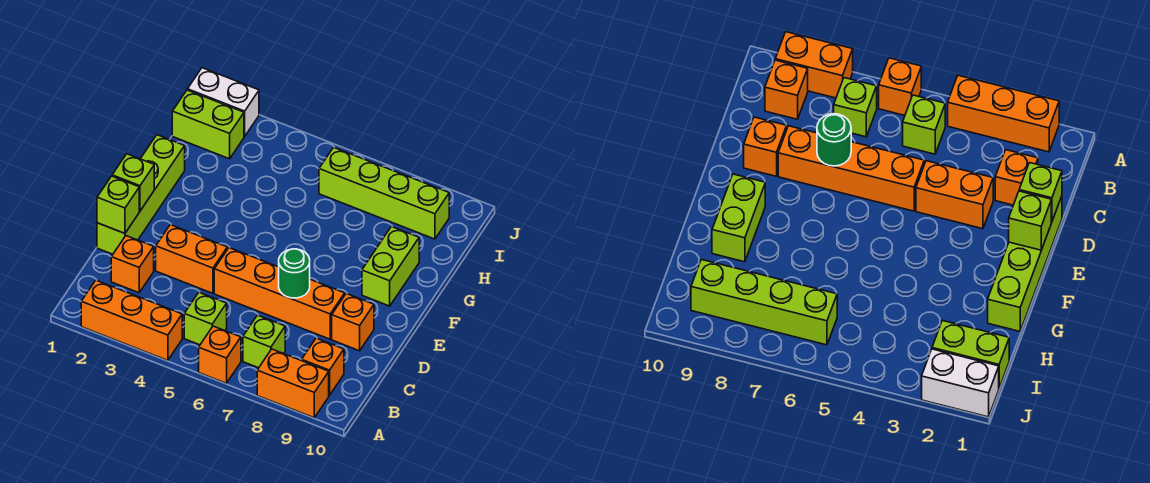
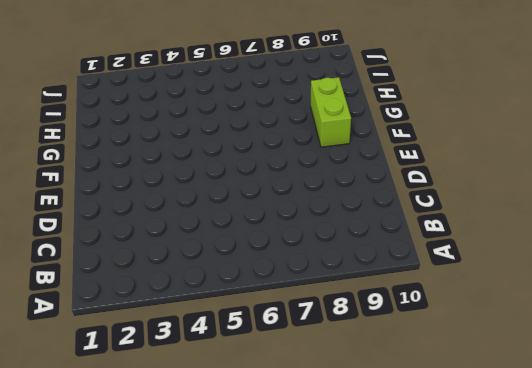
none -> orange 1x3 brick [81,280,182,360]
none -> orange 1x1 brick [199,326,241,383]
none -> orange 1x2 brick [257,349,329,418]

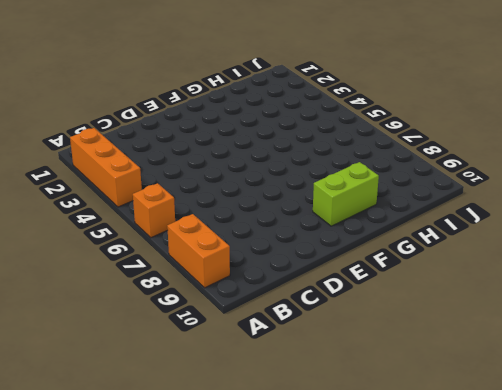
none -> lime 1x1 brick [184,293,227,345]
none -> lime 1x1 brick [243,315,285,368]
none -> orange 1x1 brick [302,338,344,395]

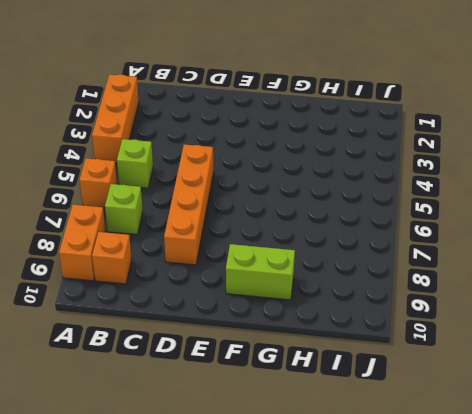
none -> orange 1x1 brick [111,236,154,293]
none -> lime 1x4 brick [97,135,185,254]
none -> orange 1x2 brick [156,225,227,293]

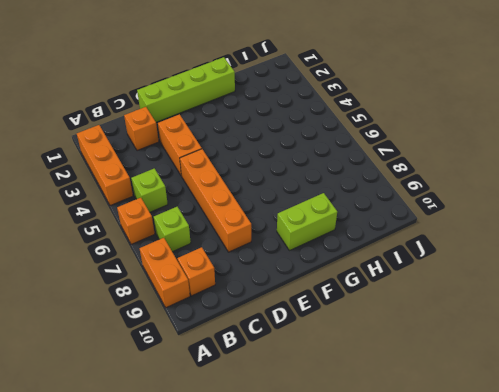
none -> orange 1x1 brick [332,294,374,351]
none -> lime 1x2 brick [172,90,244,159]
none -> lime 1x4 brick [319,147,449,239]

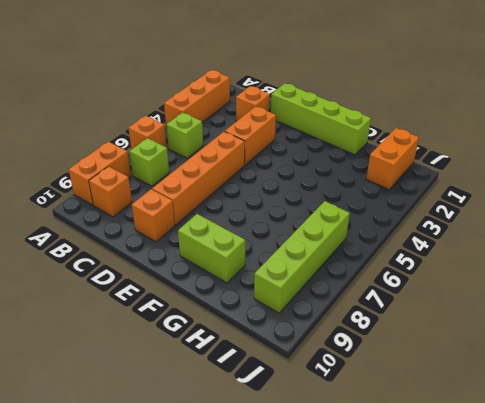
orange 1x2 brick [366,128,419,190] -> lime 1x2 brick [172,90,244,159]
none -> white 1x2 brick [188,68,259,136]
none -> lime 1x1 brick [97,176,139,233]
none -> green 1x1 round brick [279,249,310,298]

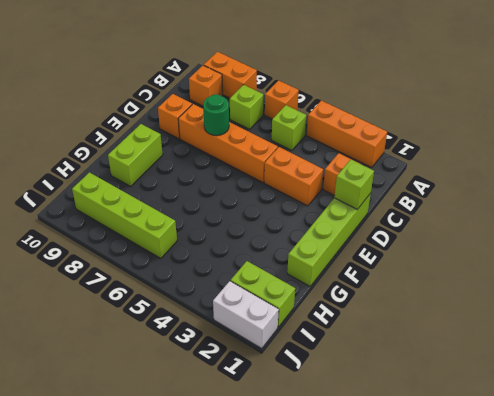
none -> lime 1x1 brick [112,154,154,211]

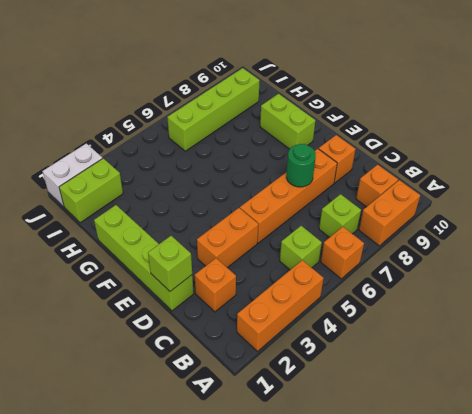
none -> lime 1x1 brick [112,154,154,211]

